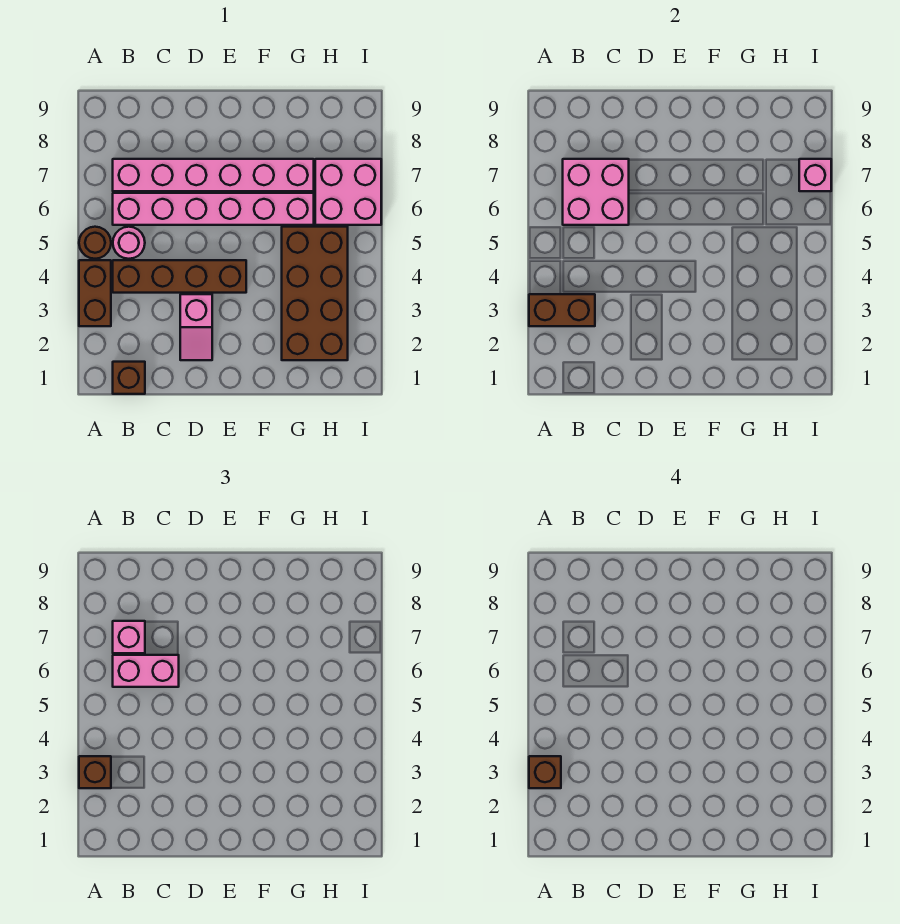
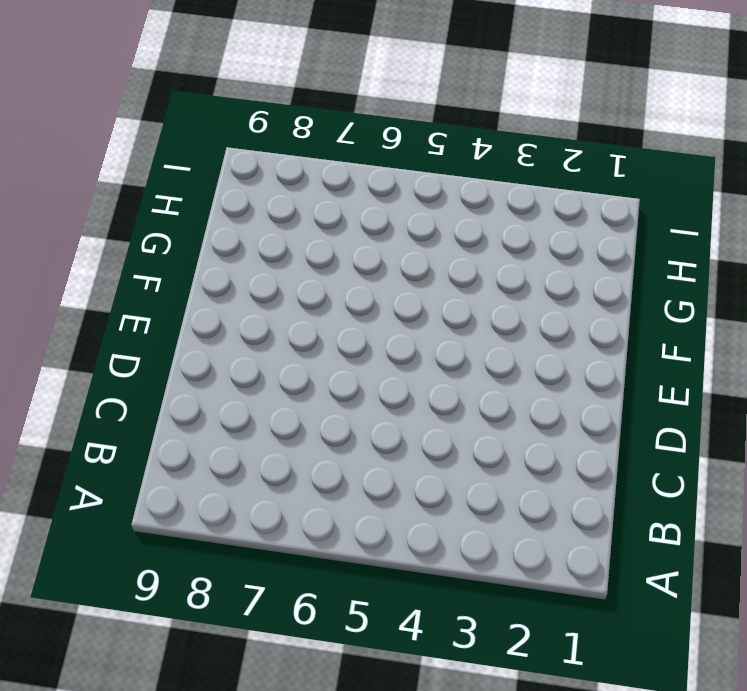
none -> brown 1x2 brick [79,260,111,326]
none -> brown 1x1 round brick [79,227,111,259]
none -> brown 1x1 brick [113,362,145,394]

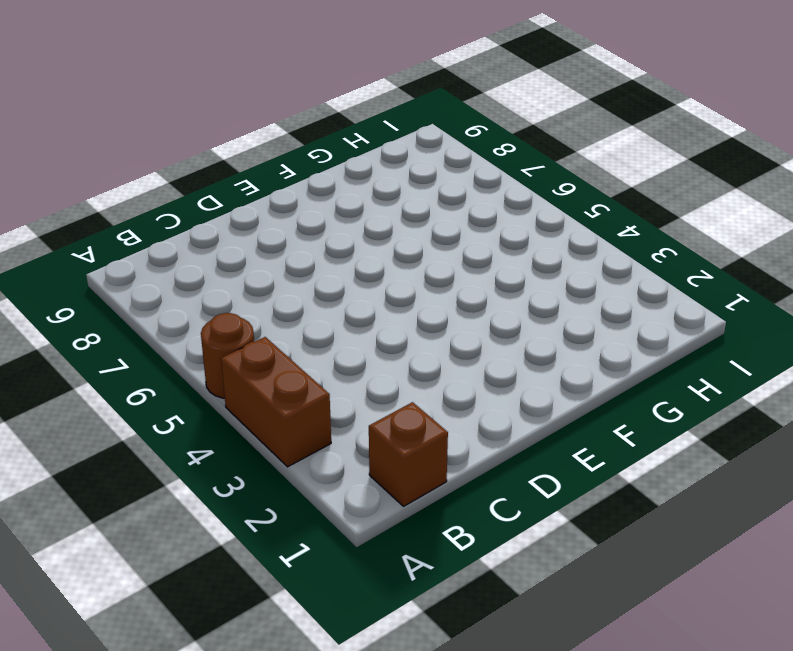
none -> brown 1x4 brick [113,260,246,293]
none -> pink 1x1 round brick [113,227,145,259]
none -> pink 1x6 brick [113,193,314,225]

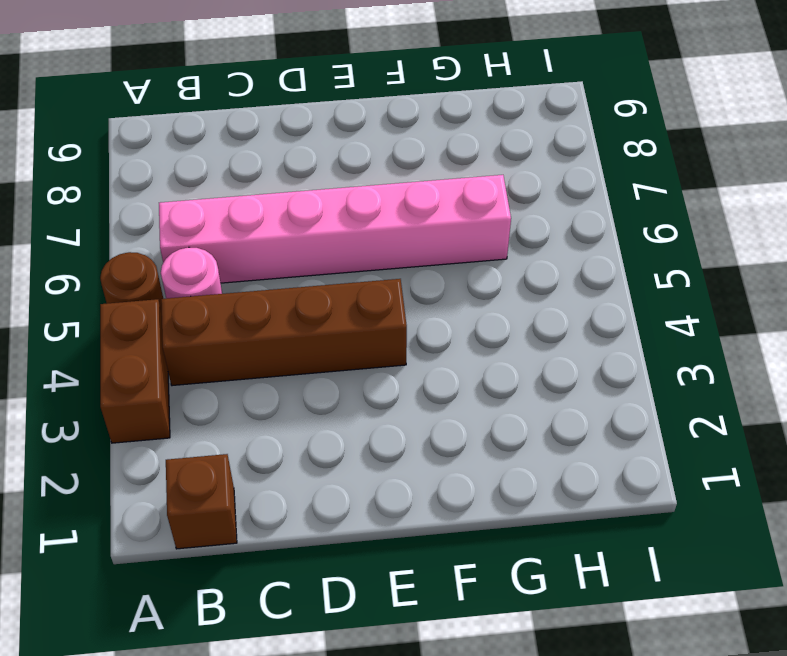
none -> pink 1x6 brick [113,159,314,191]
none -> pink 1x2 slope [180,294,212,360]
none -> brown 2x4 brick [282,227,348,360]

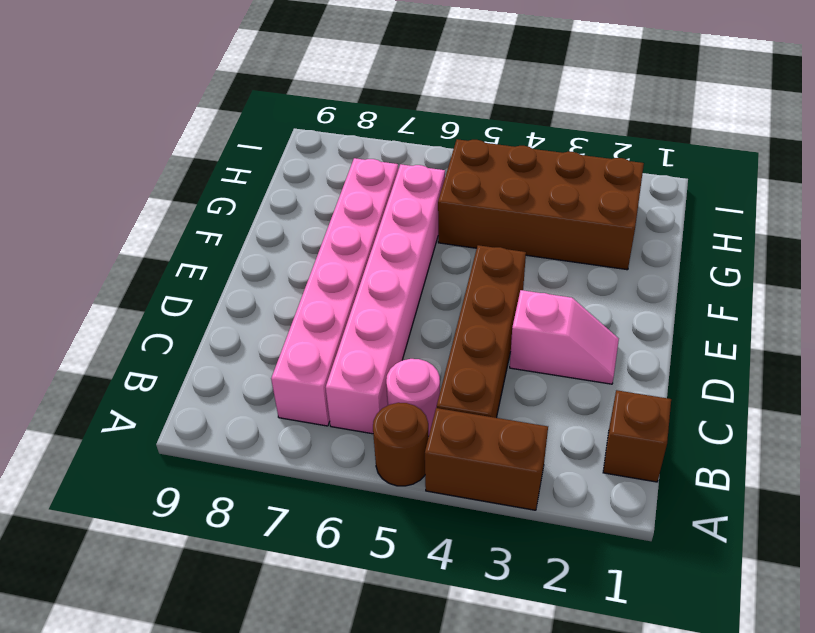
none -> pink 2x2 brick [315,159,381,225]
none -> brown 1x2 brick [529,294,595,326]
none -> pink 2x2 brick [563,159,629,225]

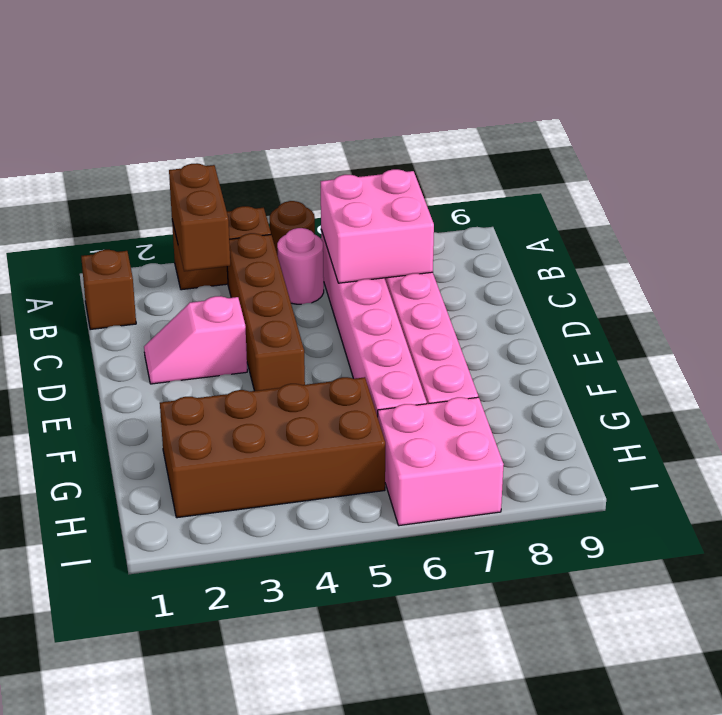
none -> pink 1x1 brick [799,159,831,191]
none -> brown 1x1 brick [79,756,111,788]
none -> pink 1x2 brick [113,655,179,687]

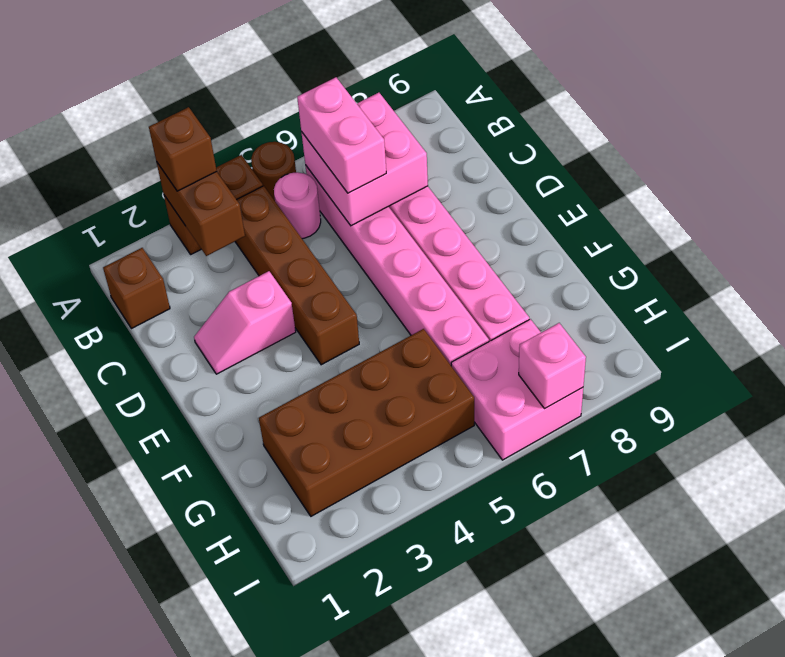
none -> pink 1x1 brick [113,621,145,653]
none -> brown 1x1 brick [529,756,561,788]

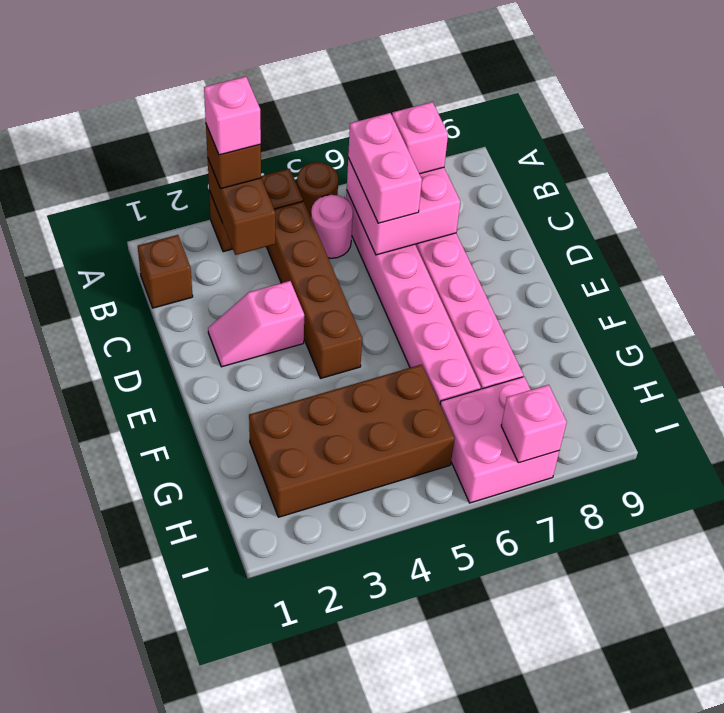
pink 1x1 brick [204,77,261,155] -> brown 1x1 brick [529,756,561,788]

